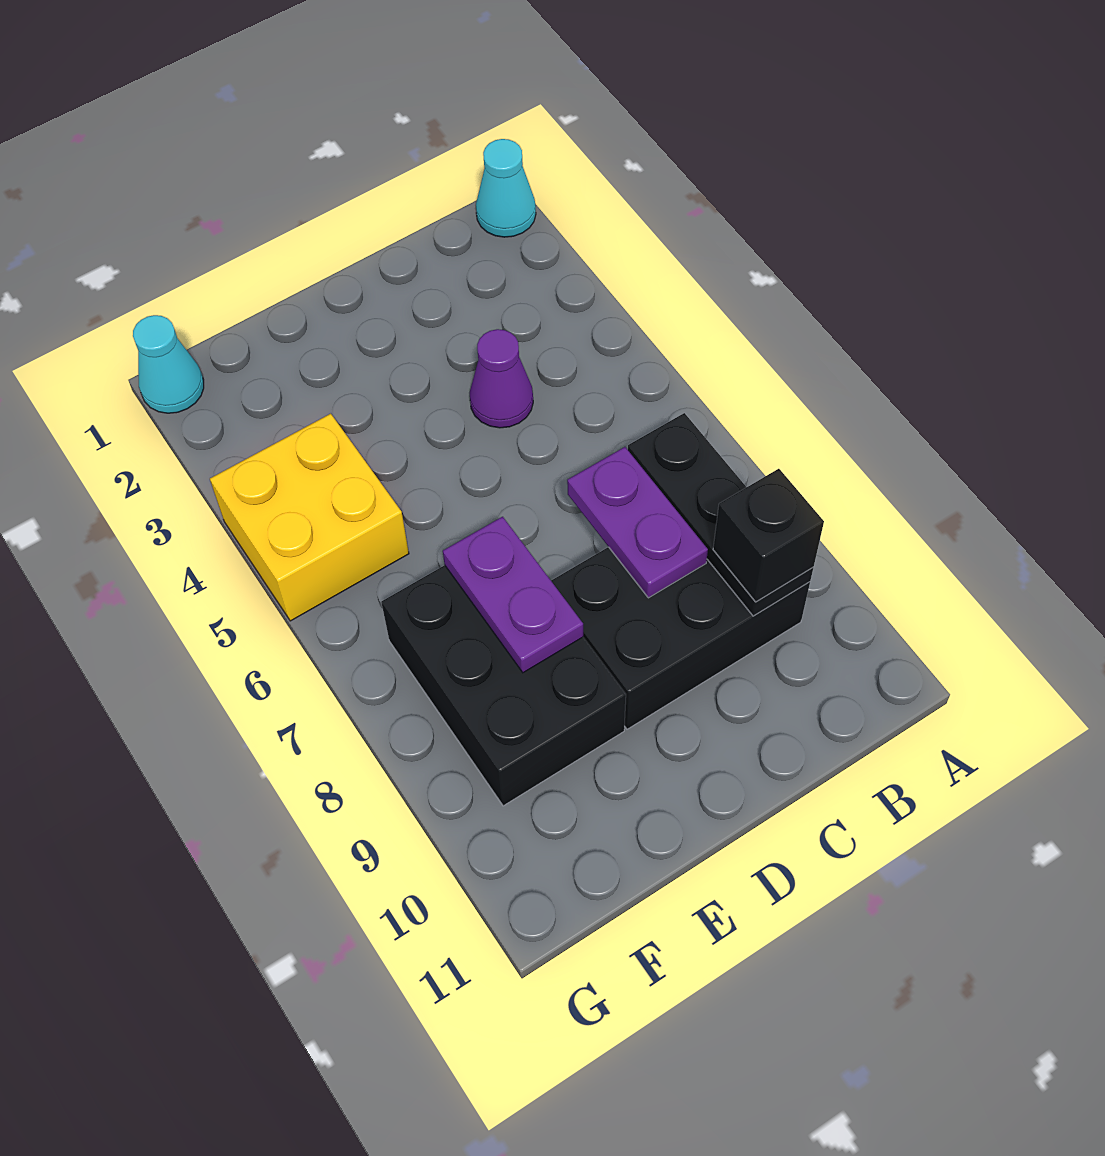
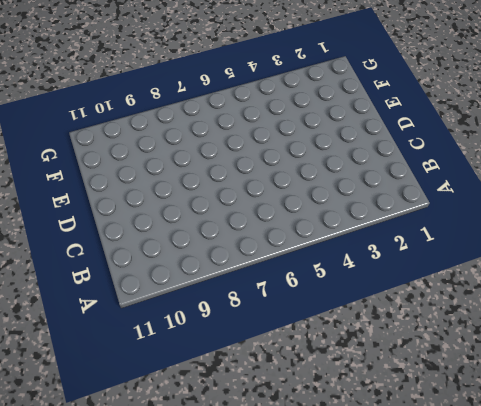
none -> cyan 1x1 cone [476,139,536,237]
none -> black 2x3 brick [551,547,810,729]

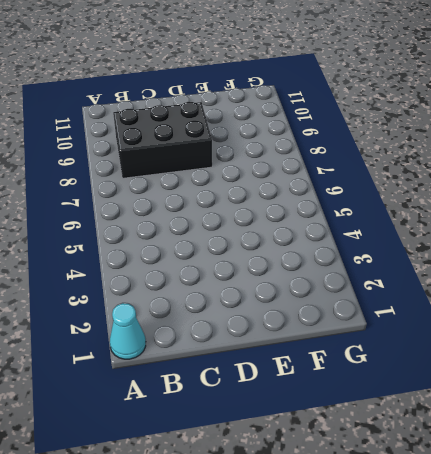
none -> purple 1x1 cone [470,329,533,428]
none -> black 2x3 brick [381,565,626,806]

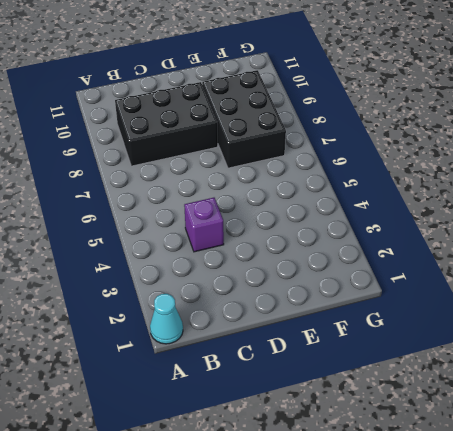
purple 1x1 brick [184,198,224,252] -> purple 1x1 cone [470,329,533,428]
none -> yellow 2x2 brick [210,414,409,621]
none -> cyan 1x1 cone [133,315,204,413]

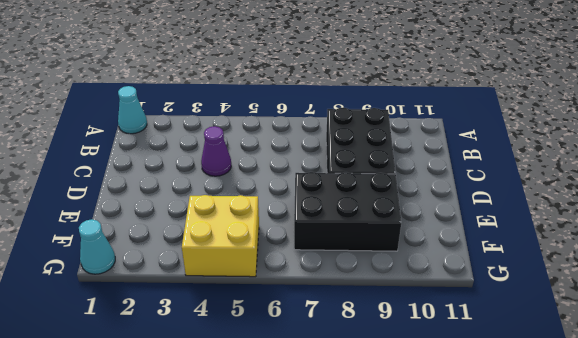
none -> black 1x3 plate [628,413,813,616]
none -> purple 1x2 plate [567,447,708,598]

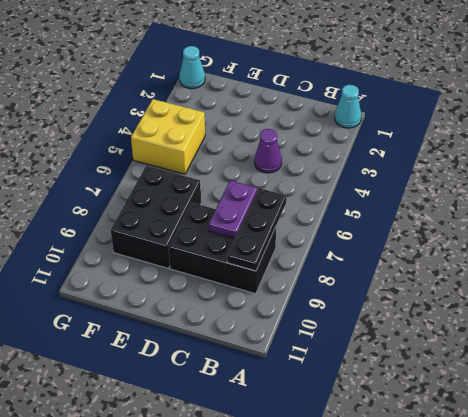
none -> purple 1x2 plate [443,517,583,673]
none -> black 1x1 brick [713,469,824,602]

